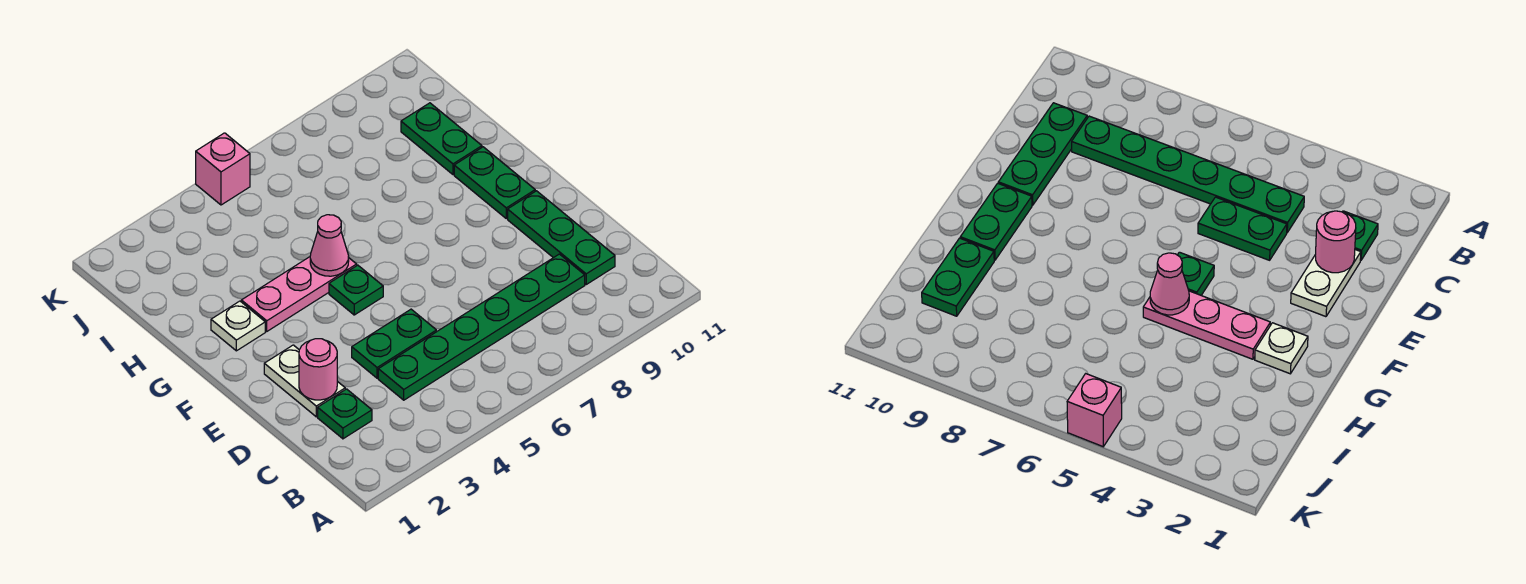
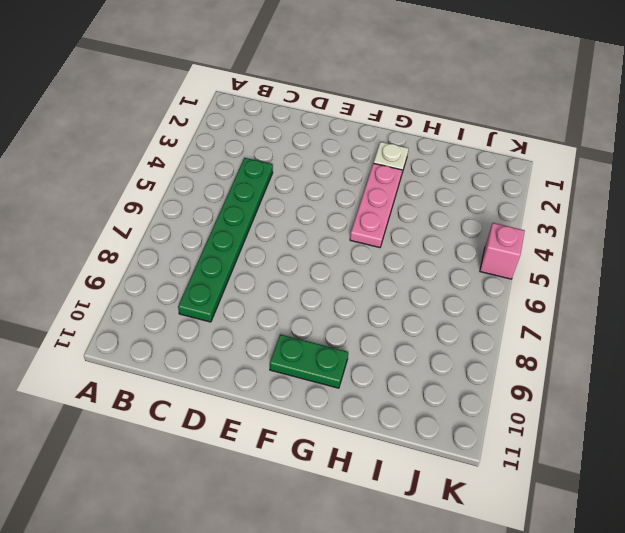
none -> green 1x1 plate [318,389,372,439]
none -> green 1x3 plate [508,191,615,284]
none -> white 1x2 plate [264,345,345,417]

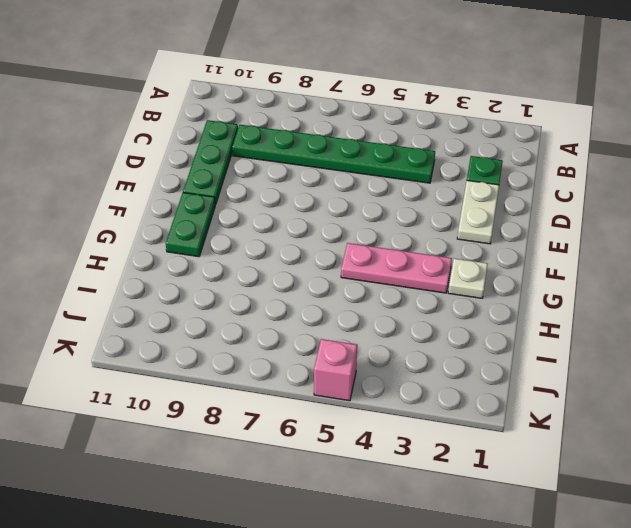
none -> green 1x2 plate [352,309,436,378]
none -> green 1x1 plate [329,265,383,315]
none -> green 1x2 plate [401,103,482,175]

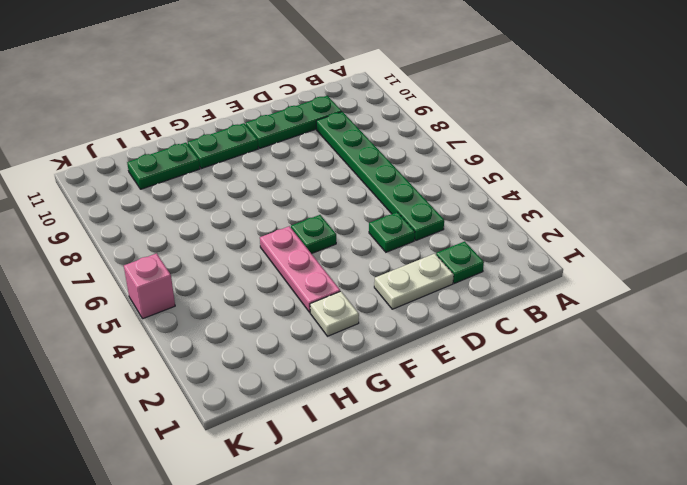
green 1x1 plate [369,212,415,252] -> green 1x2 plate [352,309,436,378]
none -> pink 1x1 round brick [299,339,337,400]
none -> pink 1x1 cone [310,215,349,276]

